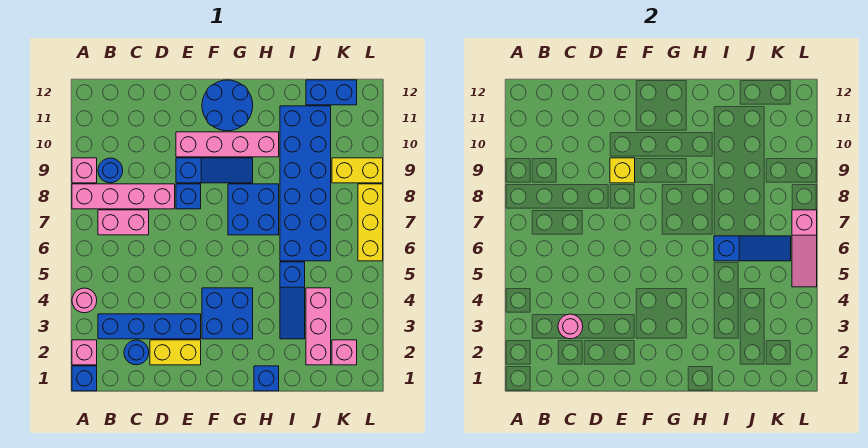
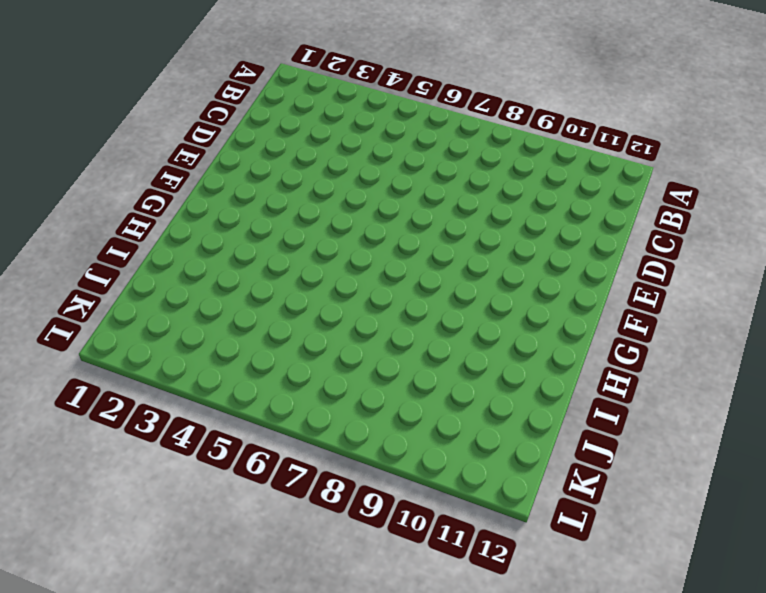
none -> blue 1x1 brick [72,366,97,391]
none -> pink 1x1 brick [72,340,97,365]
none -> pink 1x1 round brick [72,288,97,313]

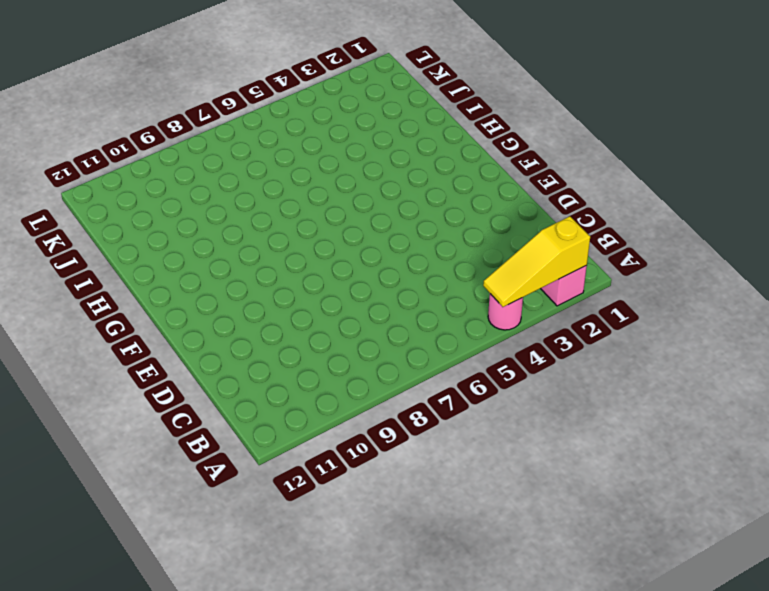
yellow 1x3 slope [483,216,590,307] -> none
none -> blue 1x1 brick [72,366,97,391]
none -> pink 1x4 brick [72,184,175,209]
none -> pink 1x1 brick [72,158,97,183]

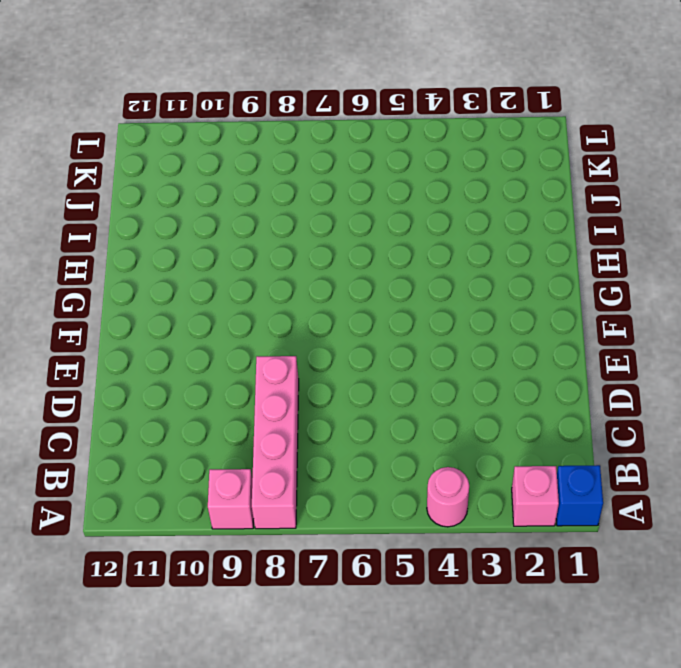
none -> blue 1x4 brick [98,314,201,339]
none -> pink 1x2 brick [98,210,149,235]
none -> blue 1x1 round brick [98,158,123,183]

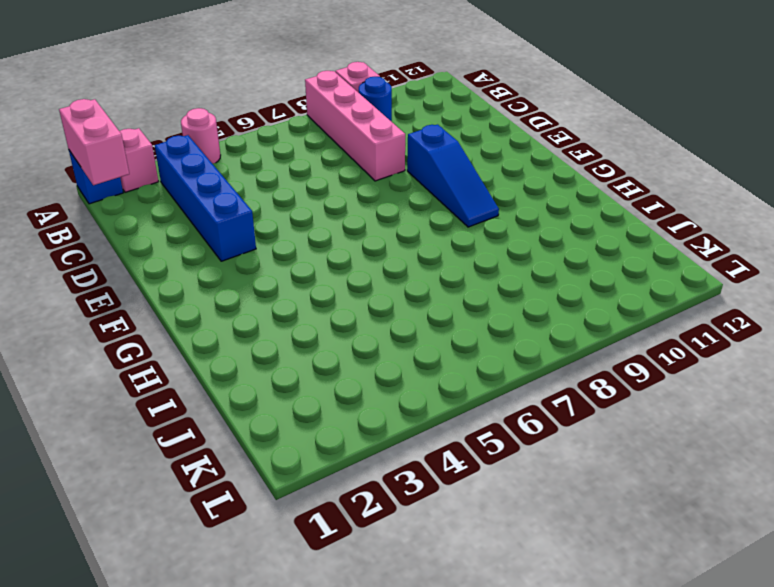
pink 1x2 brick [59,99,129,185] -> pink 1x2 brick moved to [98,210,149,235]
none -> blue 1x1 round brick [124,340,149,365]
none -> yellow 1x2 brick [150,340,201,365]
none -> blue 1x1 brick [176,184,201,209]

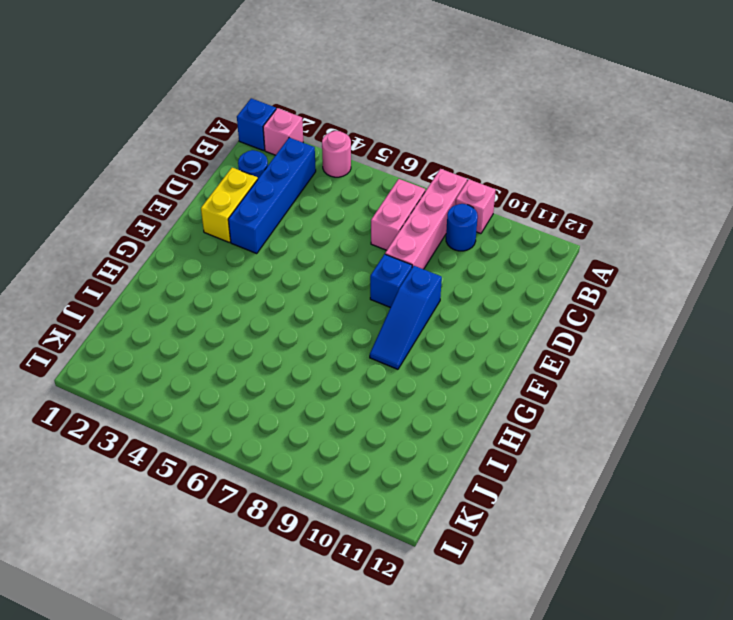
none -> pink 1x4 brick [176,132,279,157]
none -> blue 2x2 brick [202,288,253,339]
none -> blue 2x2 round brick [202,80,253,131]

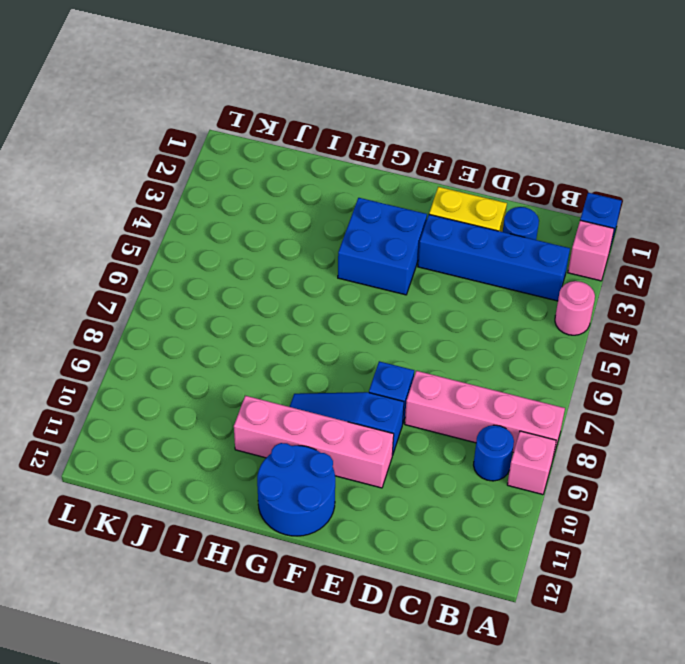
none -> pink 1x2 brick [98,210,149,235]
none -> blue 2x2 brick [228,184,279,235]
none -> blue 1x1 brick [254,366,279,391]

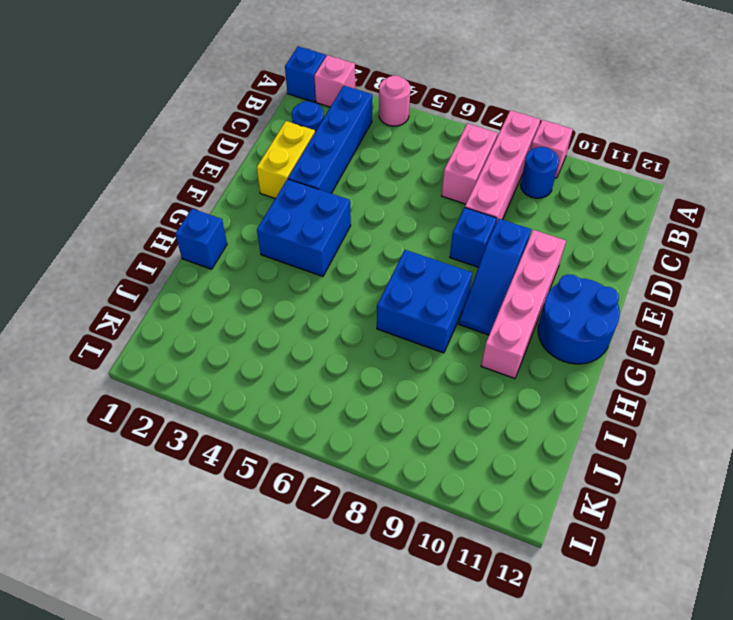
none -> blue 1x3 slope [280,262,305,339]
none -> blue 2x6 brick [280,106,331,261]
none -> pink 1x3 brick [306,288,331,365]

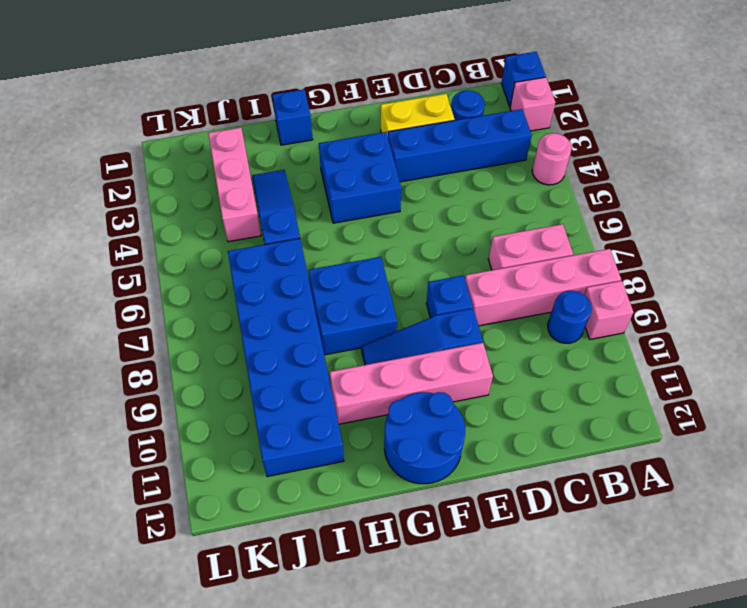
none -> blue 1x2 brick [306,80,357,105]
none -> pink 1x1 brick [332,340,357,365]
none -> yellow 1x2 brick [332,158,383,183]

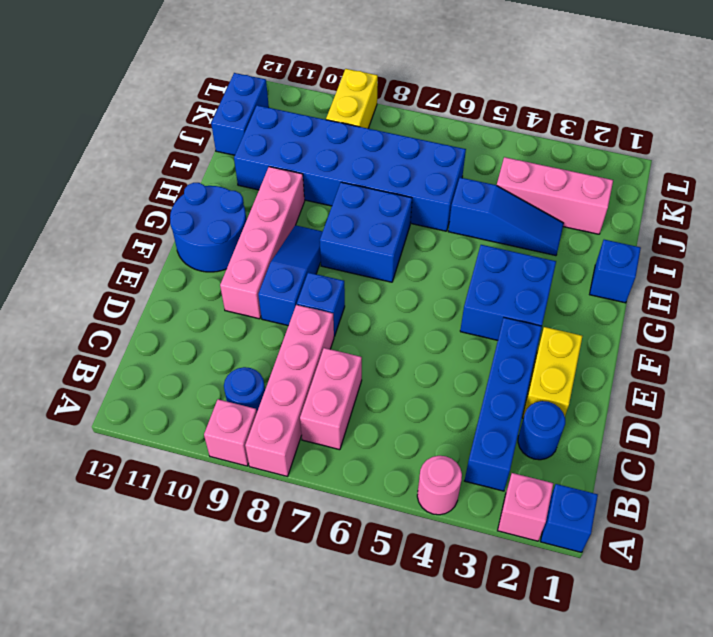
none -> pink 1x1 brick [332,340,357,365]
none -> yellow 1x3 brick [358,184,383,261]
none -> pink 1x1 round brick [558,314,583,339]

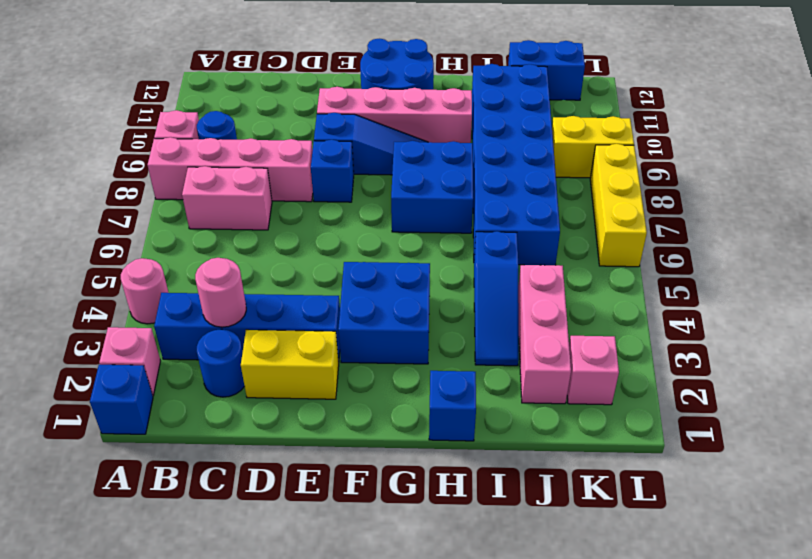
none -> yellow 1x1 brick [610,158,635,183]
none -> blue 1x3 slope [714,236,791,261]
none -> pink 1x3 slope [792,210,817,287]

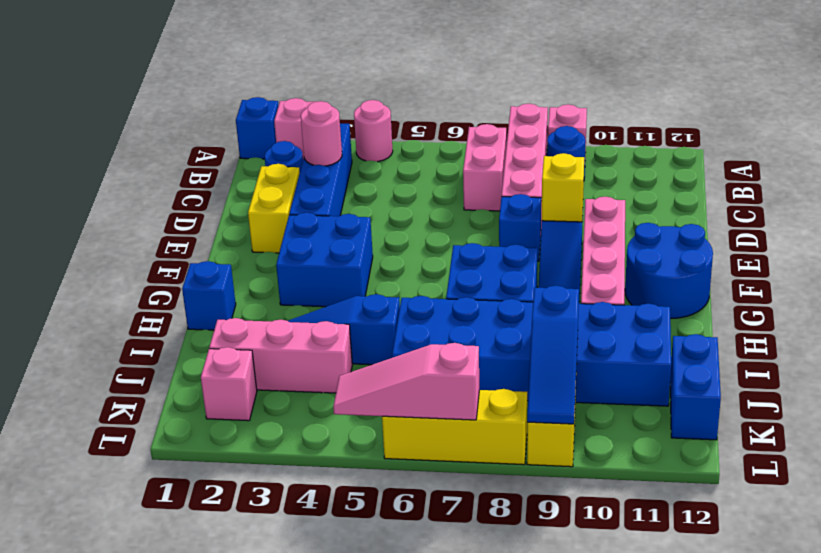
blue 1x3 slope [527,286,579,424] -> blue 1x3 slope moved to [714,236,791,261]

